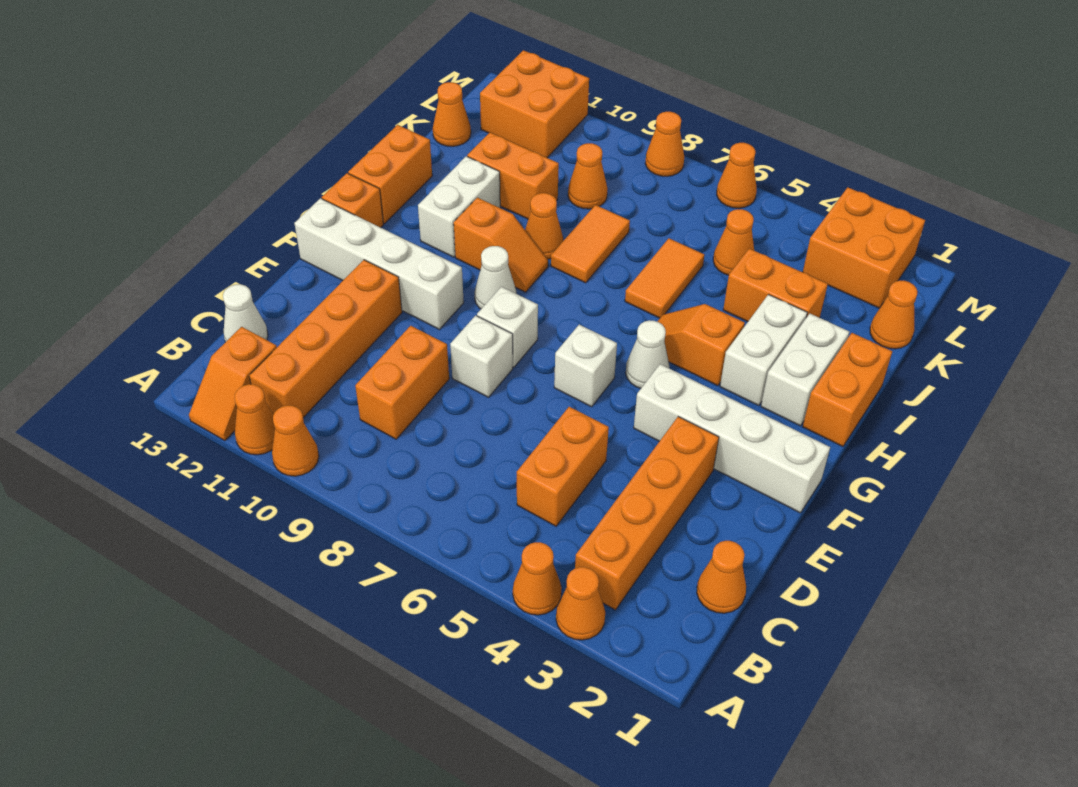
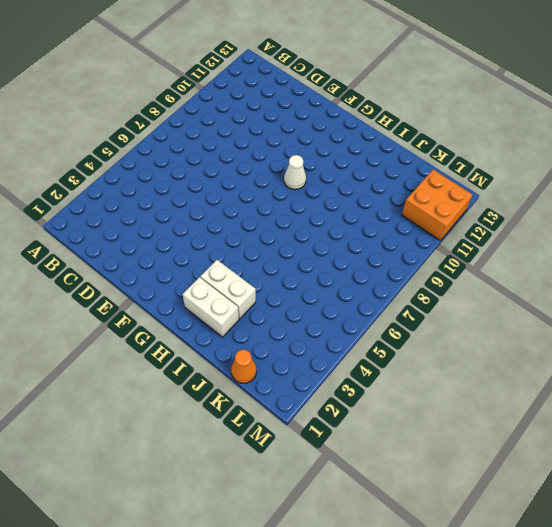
none -> orange 1x1 cone [556,567,605,640]
none -> orange 1x1 cone [513,542,562,615]
none -> orange 1x1 cone [272,405,319,476]
none -> orange 1x1 cone [235,384,275,455]

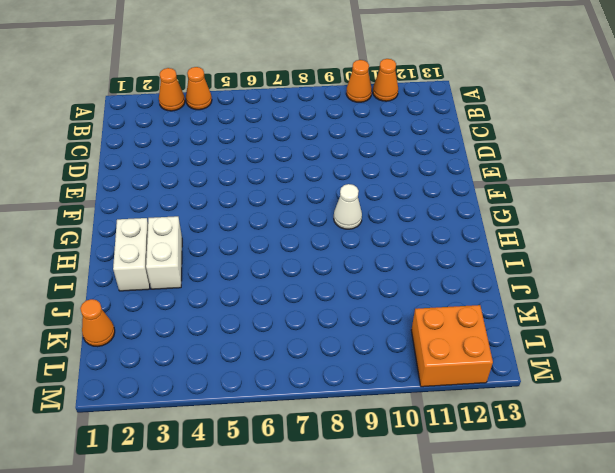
none -> orange 1x2 slope [189,327,277,441]
none -> orange 1x4 brick [575,417,719,610]
none -> orange 1x4 brick [249,260,402,418]
none -> orange 1x1 cone [697,541,746,613]

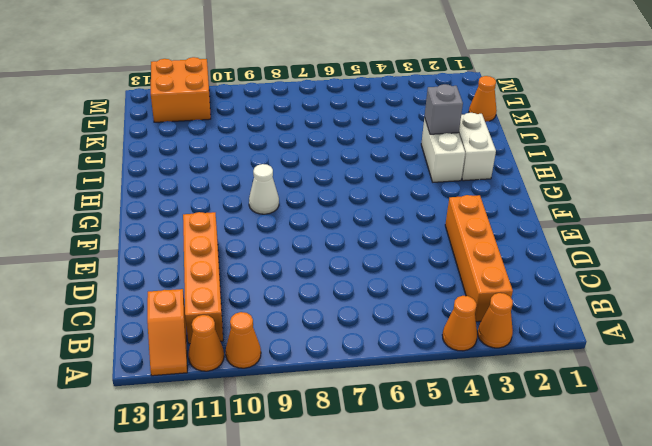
grey 1x1 brick [425,84,463,134] -> none
none -> orange 1x1 cone [697,541,746,613]
none -> orange 1x2 brick [517,407,609,526]
none -> orange 1x2 brick [355,326,449,439]
none -> white 1x1 cone [223,284,268,342]

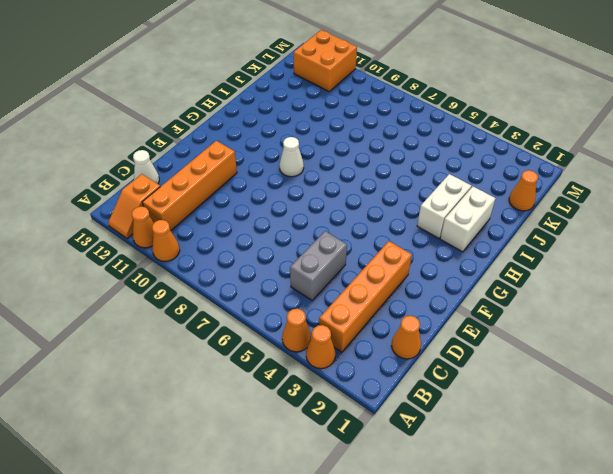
grey 1x2 brick [290,231,347,300] -> orange 1x2 brick [517,407,609,526]
none -> orange 1x2 brick [355,326,449,439]
none -> white 1x1 brick [450,315,513,397]
none -> white 1x4 brick [634,364,830,513]
none -> white 1x1 brick [554,325,617,407]

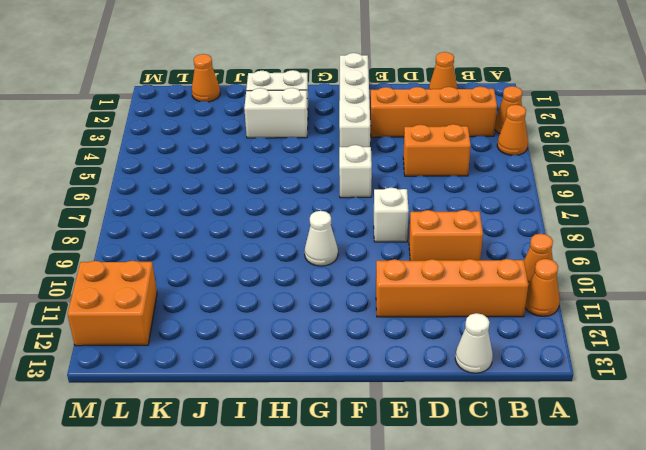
none -> orange 1x2 slope [189,327,277,441]
none -> white 1x1 brick [477,287,538,367]
none -> white 1x4 brick [294,198,464,329]
none -> white 1x1 cone [626,320,670,388]

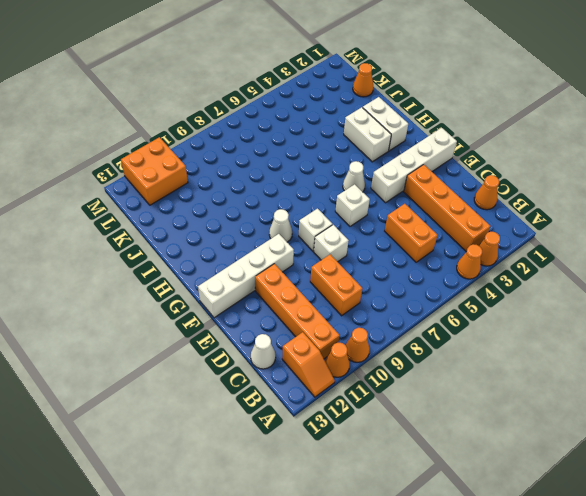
none -> orange 1x1 brick [322,173,383,228]
none -> orange 1x2 brick [803,333,892,446]
none -> orange 1x2 slope [657,304,745,386]
none -> orange 1x2 slope [454,198,548,292]

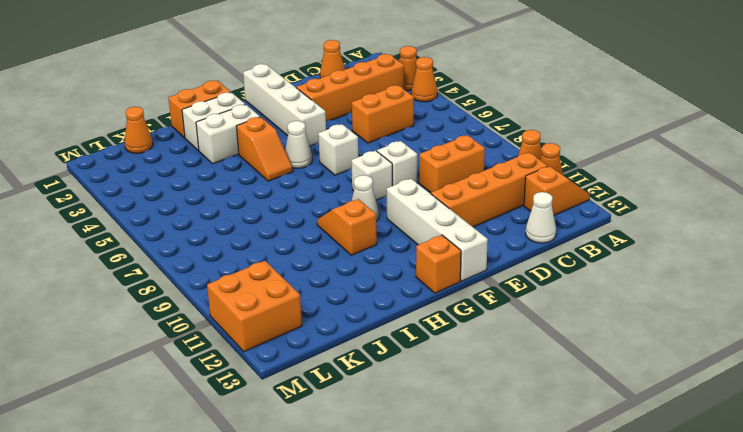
none -> white 1x2 brick [418,156,500,257]
none -> orange 1x2 brick [348,125,432,224]
none -> orange 1x2 tile [625,238,704,318]
none -> orange 1x2 tile [551,205,630,283]

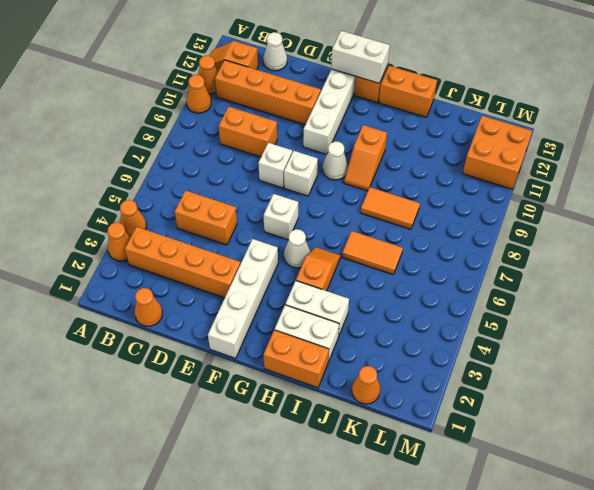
white 1x2 brick [331,31,390,83] -> white 1x2 brick moved to [418,156,500,257]
none -> orange 1x1 cone [525,193,563,259]
none -> orange 1x2 brick [723,249,828,322]
none -> orange 1x2 brick [467,132,559,219]
none -> orange 1x1 cone [713,209,754,275]

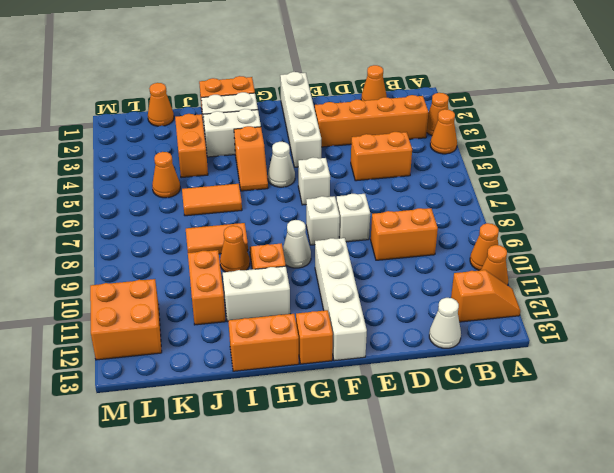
none -> orange 1x4 brick [249,260,402,418]
none -> orange 1x1 cone [568,143,608,209]
none -> orange 1x1 cone [433,82,471,147]
none -> orange 2x2 brick [803,187,925,308]

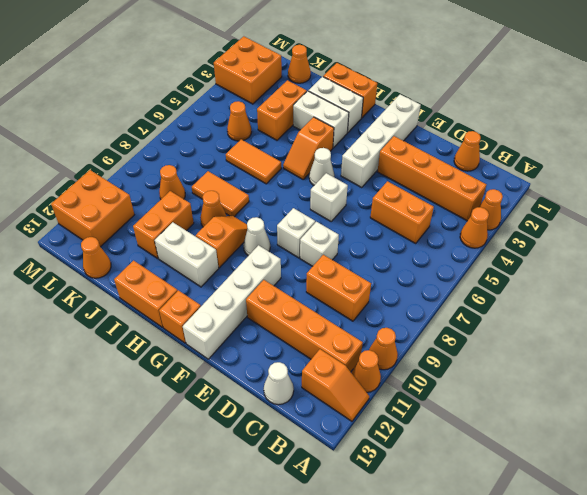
none -> orange 1x1 cone [717,143,757,208]
none -> orange 1x1 cone [645,112,684,176]

